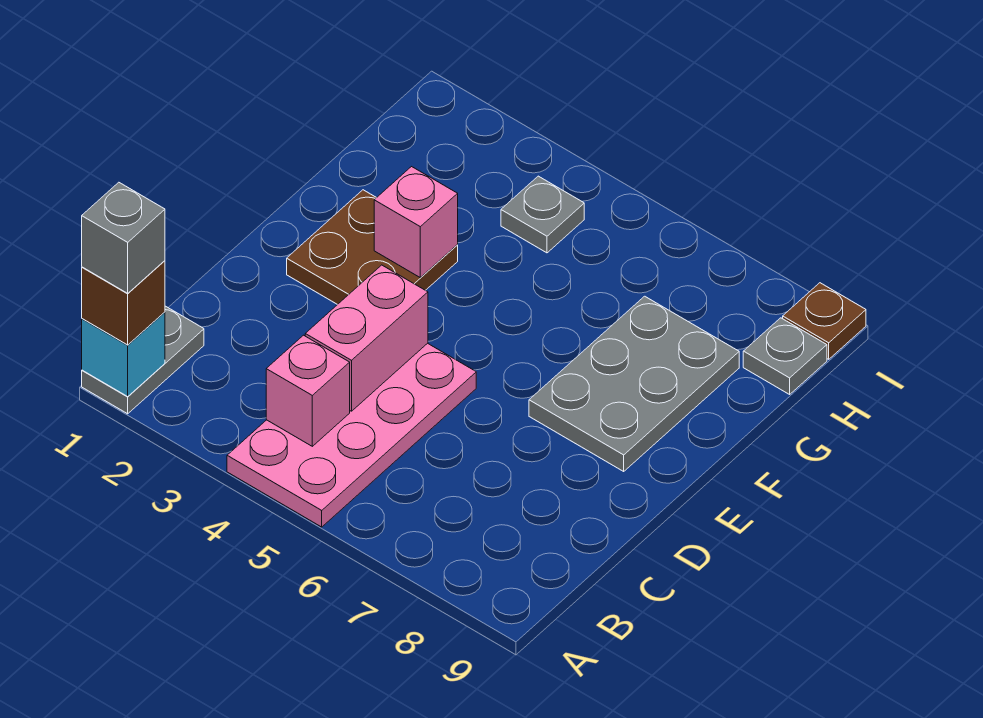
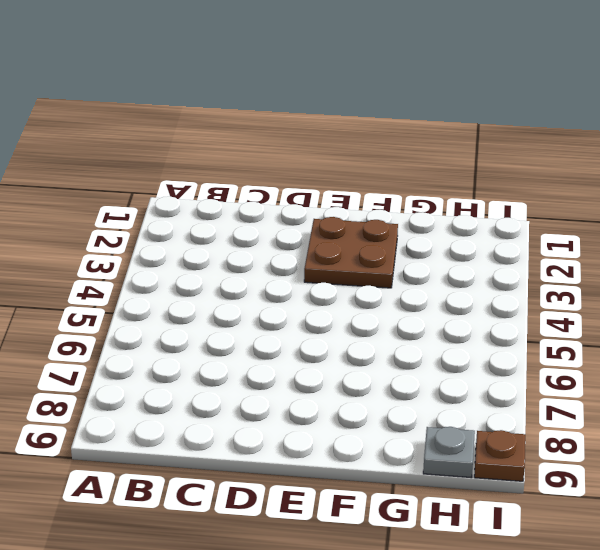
none -> grey 1x2 plate [82,306,204,414]
none -> pink 2x4 plate [227,343,476,527]
none -> grey 2x3 plate [529,296,739,471]

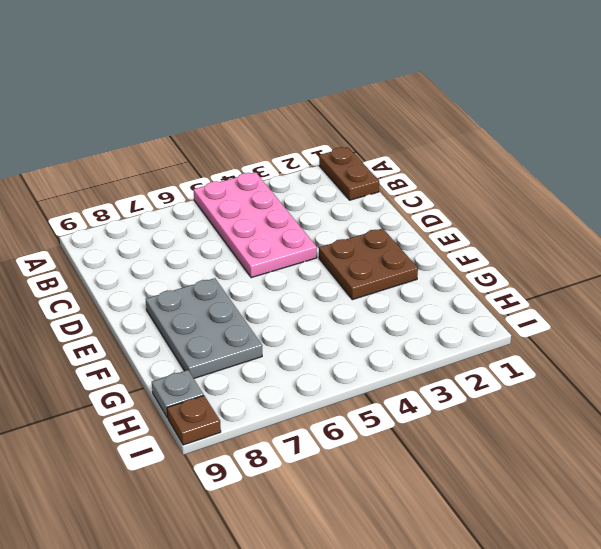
brown 1x2 plate [319,147,379,200] -> grey 1x2 plate [82,306,204,414]
none -> grey 1x1 plate [501,176,584,253]
none -> cyan 1x1 brick [82,312,165,396]
none -> pink 1x1 brick [266,335,350,446]

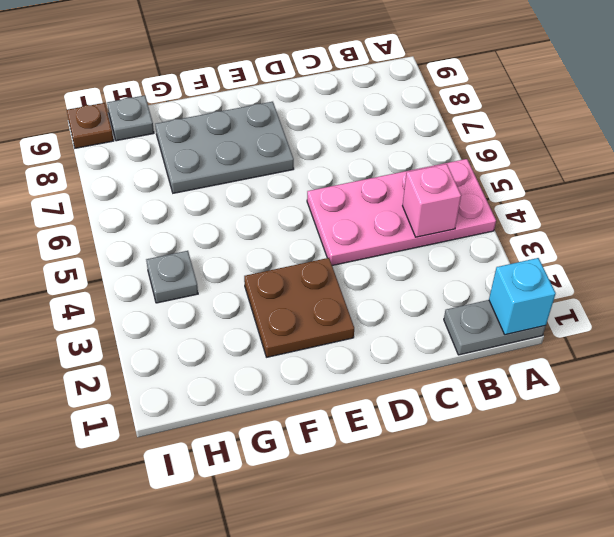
none -> pink 1x2 brick [305,265,428,411]
none -> pink 1x1 brick [374,167,458,277]
none -> brown 1x1 brick [82,261,165,345]

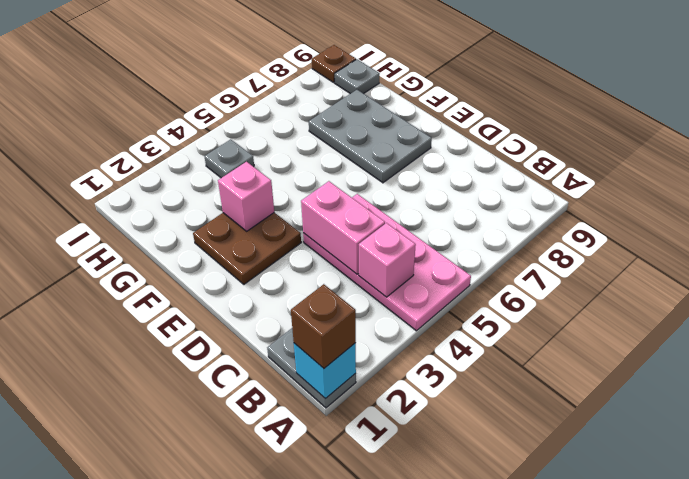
none -> grey 1x1 brick [82,182,165,293]

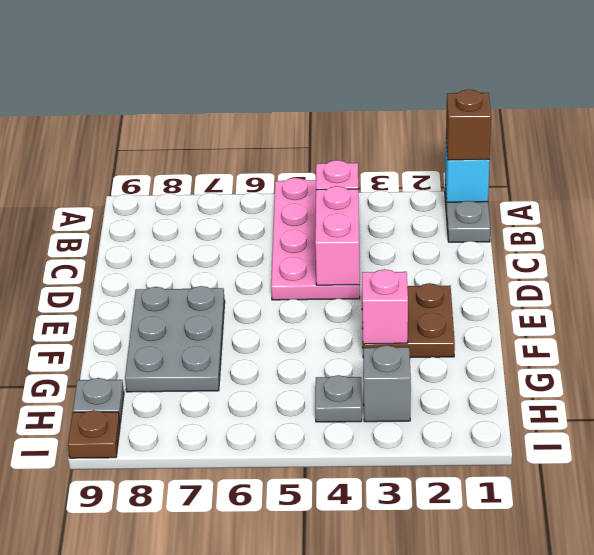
grey 1x1 brick [363,345,411,422] -> grey 1x1 brick moved to [82,182,165,293]

